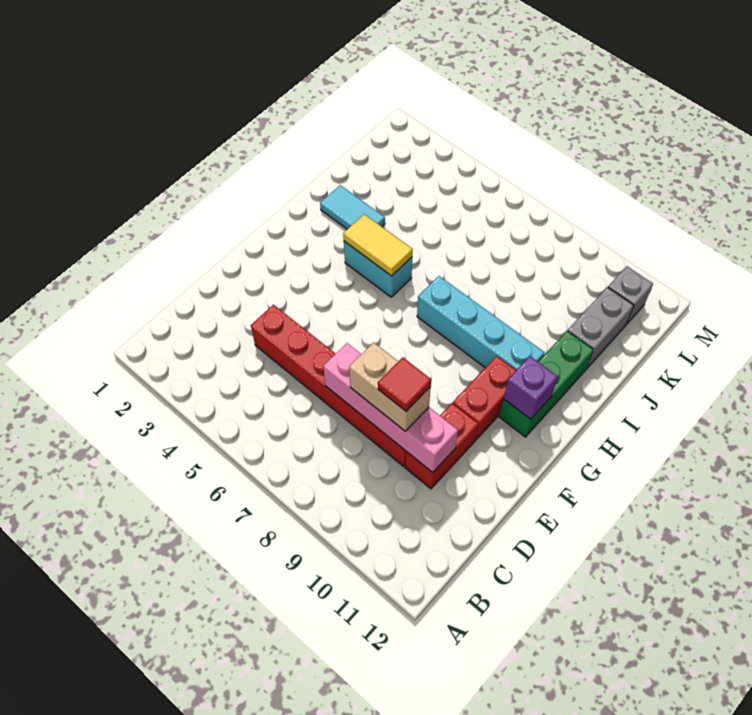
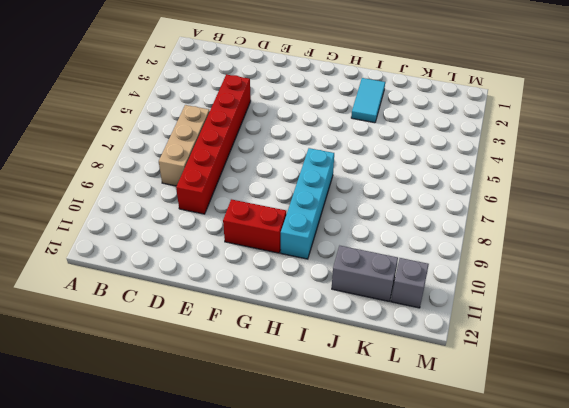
tan 1x3 brick [159,105,210,186] -> none
none -> red 1x2 brick [405,403,478,489]
none -> green 1x3 brick [500,331,593,437]
none -> cyan 1x2 brick [344,241,412,297]

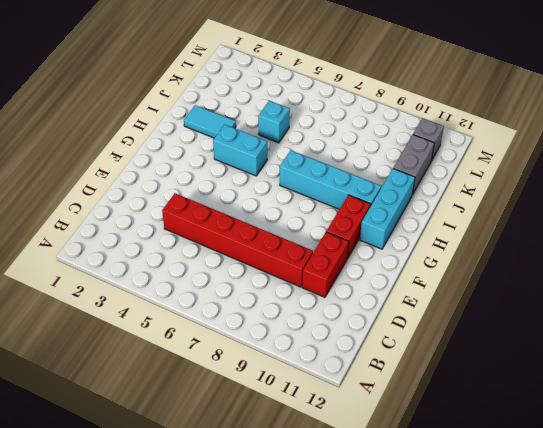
cyan 1x3 brick [360,169,415,249] -> green 1x3 brick [500,331,593,437]
cyan 1x1 brick [258,101,290,143] -> none
none -> pink 1x4 brick [323,343,458,472]
none -> purple 1x1 brick [504,356,558,419]
none -> yellow 1x2 tile [343,214,413,276]

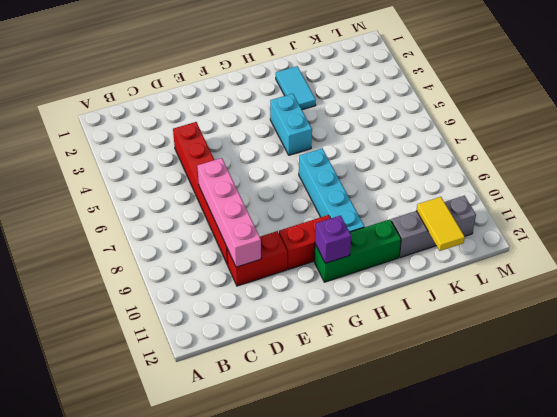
yellow 1x2 tile [416,197,465,251] -> yellow 1x2 tile moved to [343,214,413,276]
none -> tan 1x2 brick [349,342,431,431]
none -> red 1x1 tile [378,357,431,411]

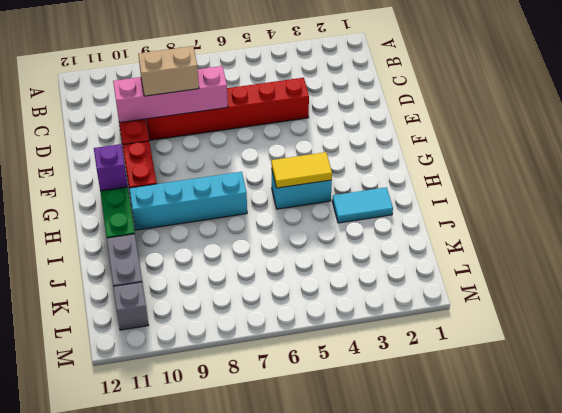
none -> red 1x1 tile [378,357,431,411]

